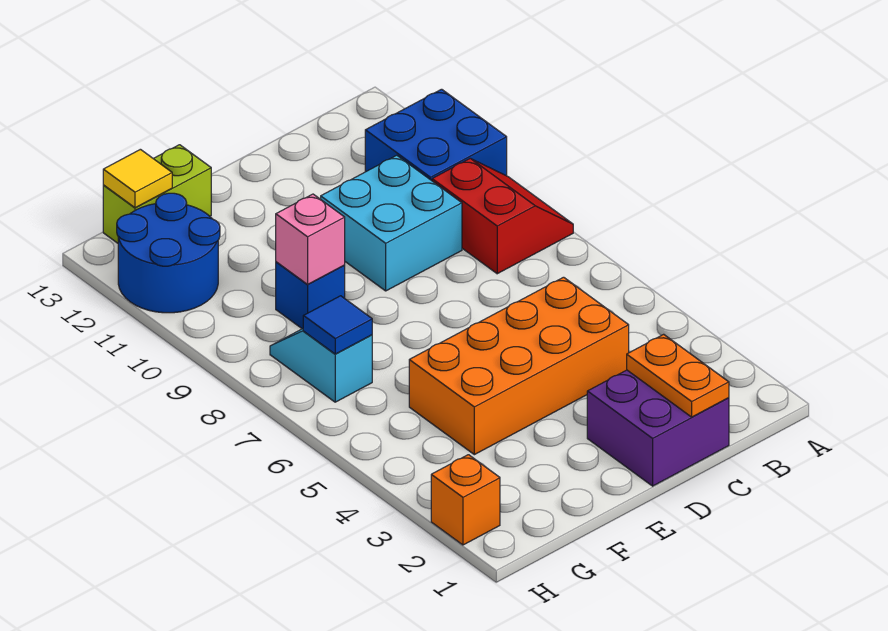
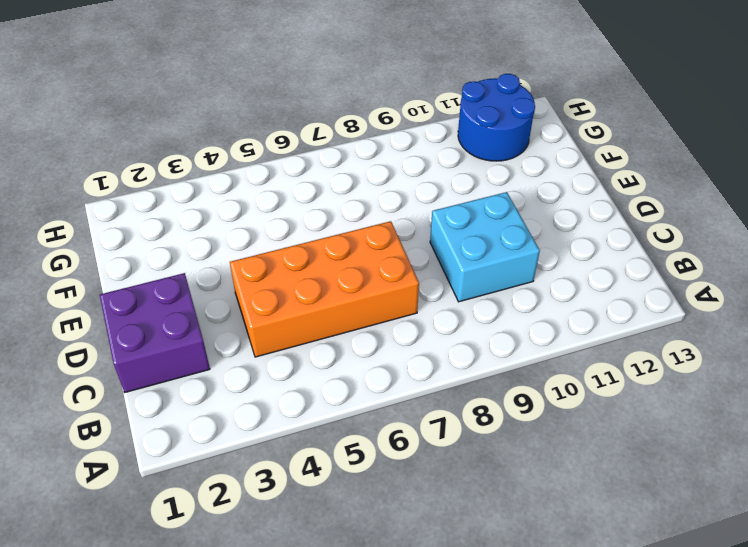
orange 2x4 brick [230,221,419,357] -> orange 2x4 brick turned to [409,277,629,455]
none -> red 2x2 slope [432,158,573,274]
none -> blue 2x2 brick [365,89,507,181]
none -> blue 1x1 brick [276,262,345,329]

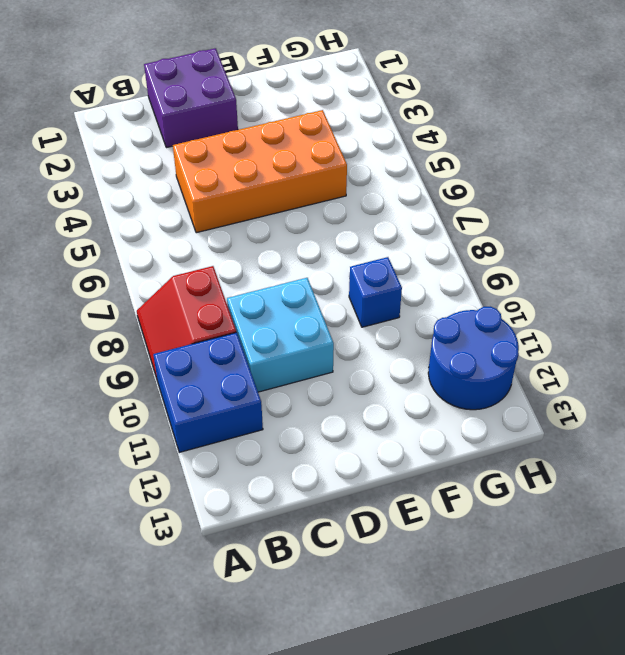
none -> lime 1x2 brick [103,145,211,243]
none -> cyan 1x2 slope [270,329,372,402]
none -> orange 1x1 brick [431,455,500,545]

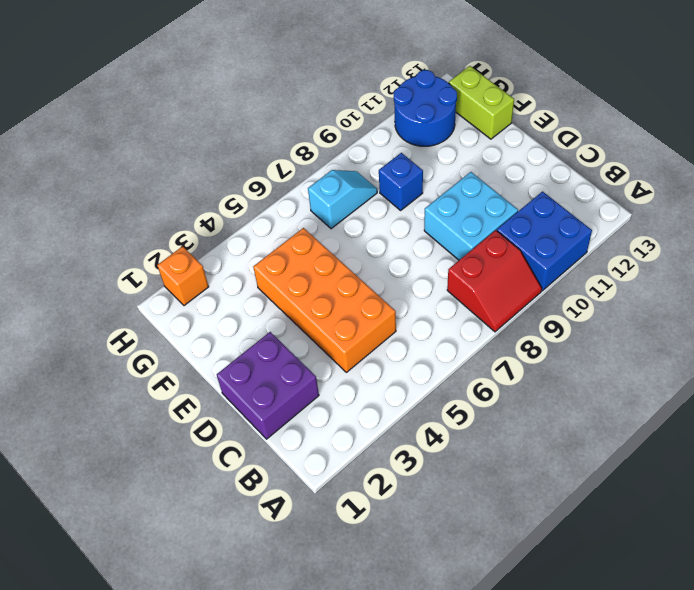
none -> orange 1x2 plate [627,334,729,417]
none -> pink 1x1 brick [276,194,345,284]
none -> blue 1x1 tile [303,296,372,354]

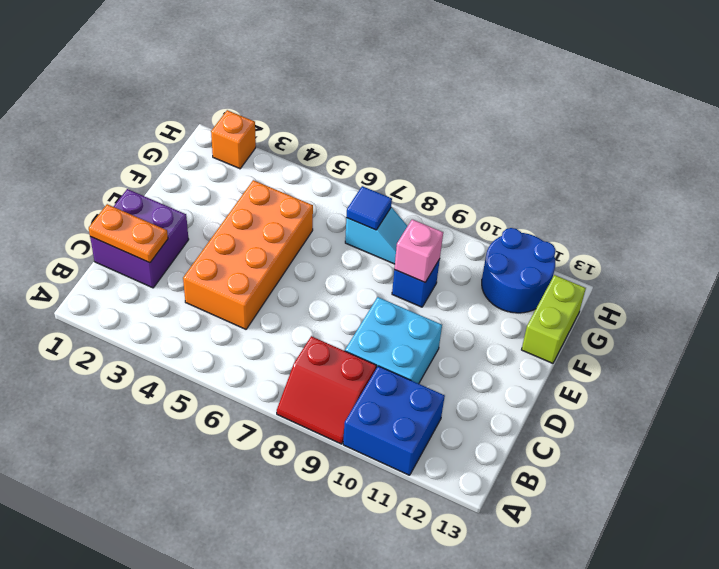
none -> yellow 1x1 tile [103,149,172,208]

